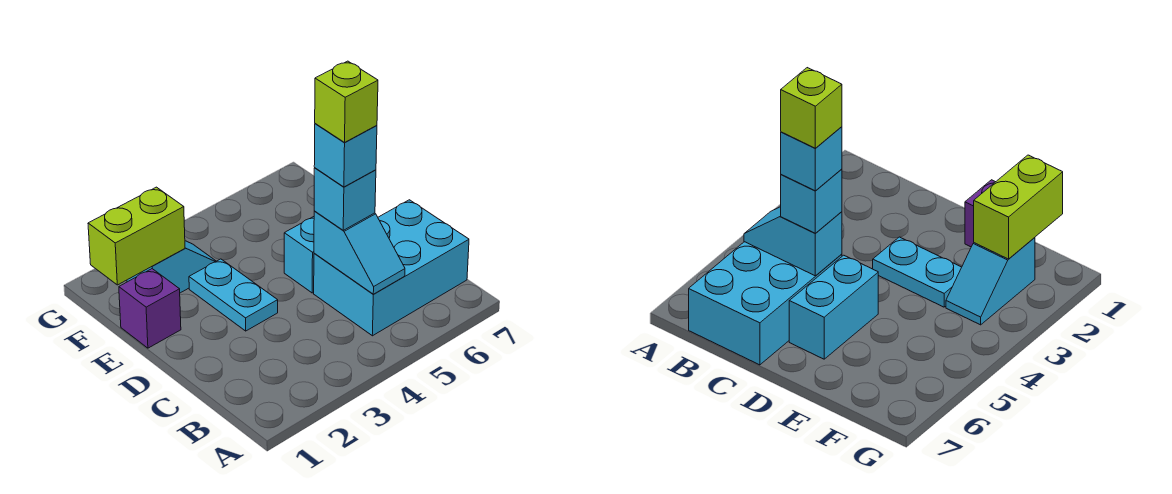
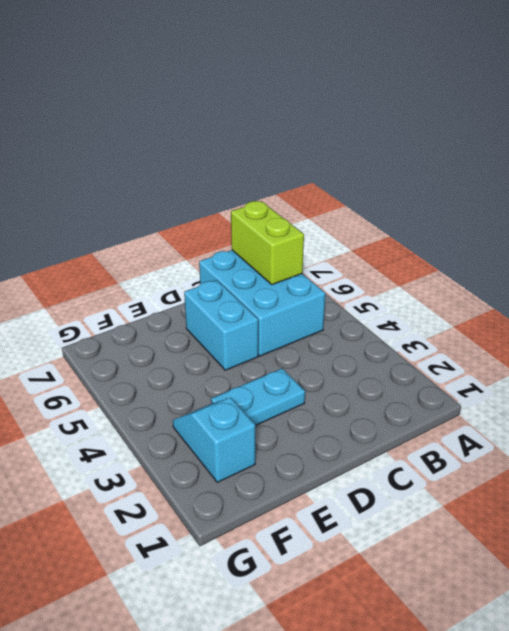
lime 1x2 brick [231,201,304,285] -> lime 1x2 brick moved to [88,187,185,285]
none -> purple 1x1 brick [119,269,181,348]
none -> cyan 1x2 slope [314,211,405,294]

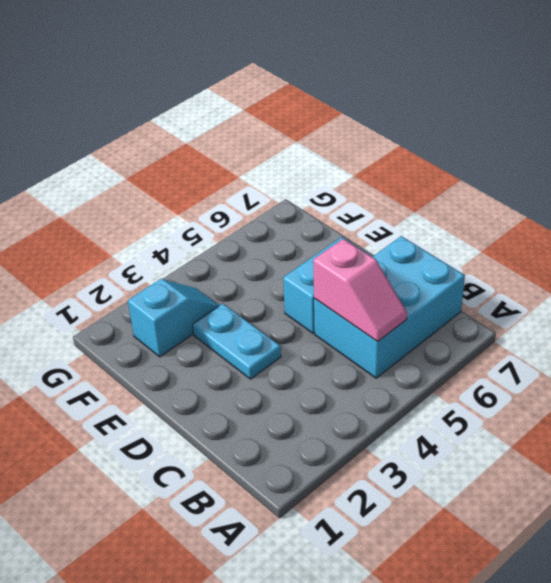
pink 1x2 slope [313,239,407,342] -> cyan 1x2 slope [314,211,405,294]
none -> purple 1x1 brick [119,269,181,348]
none -> lime 1x2 brick [88,187,185,285]

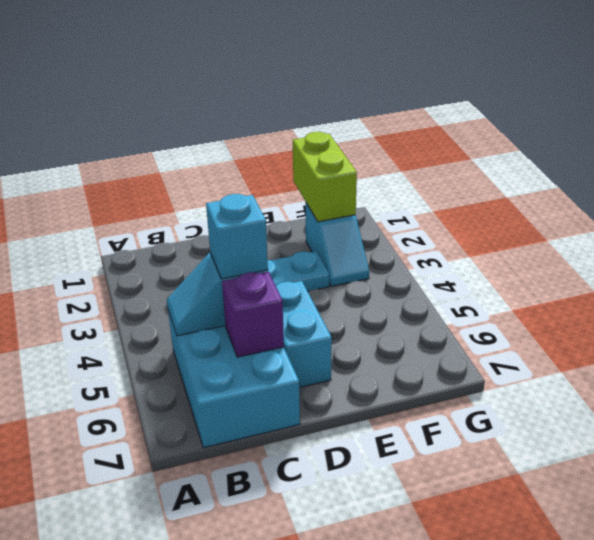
purple 1x1 brick [222,272,284,357] -> purple 1x1 brick moved to [119,269,181,348]
none -> cyan 1x1 brick [314,124,377,187]
none -> lime 1x1 brick [315,61,378,142]

